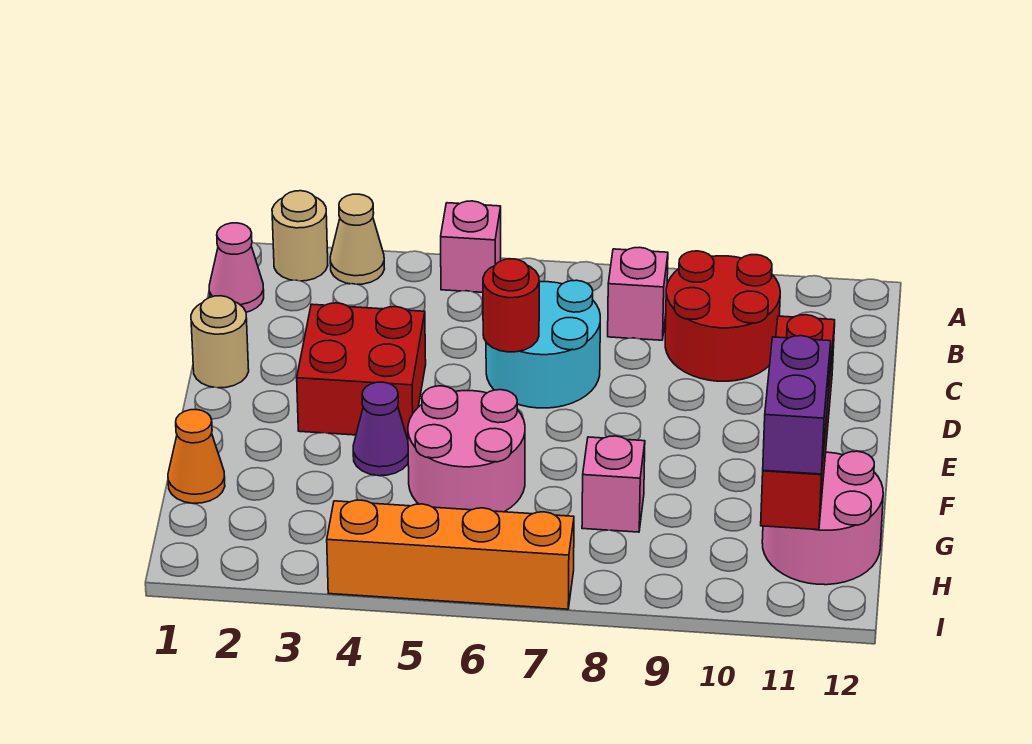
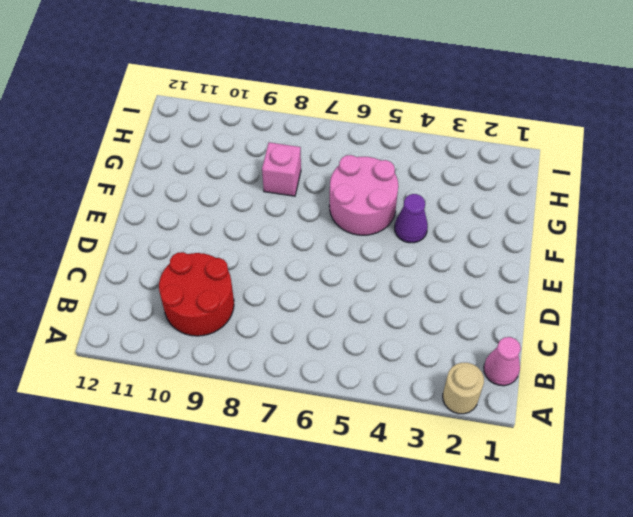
none -> tan 1x1 cone [330,194,384,284]
none -> pink 1x1 brick [441,201,501,292]
none -> pink 1x1 brick [608,247,668,340]

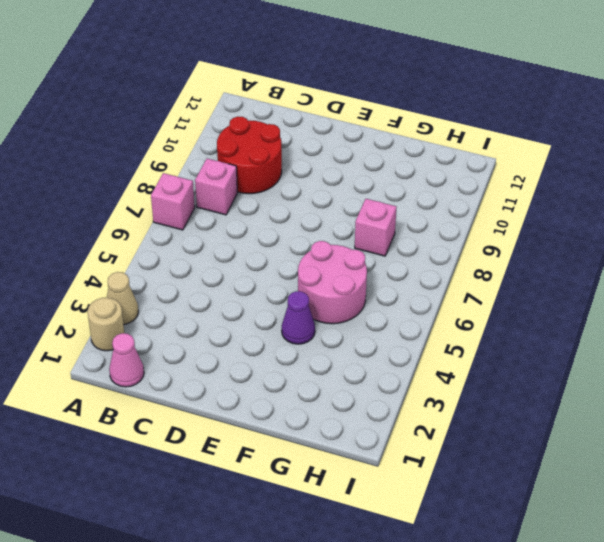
pink 1x1 brick [151,173,195,230] -> pink 1x1 brick moved to [441,201,501,292]
none -> cyan 2x2 round brick [486,280,600,408]
none -> tan 1x1 round brick [191,296,249,388]
none -> red 2x2 brick [297,303,426,438]

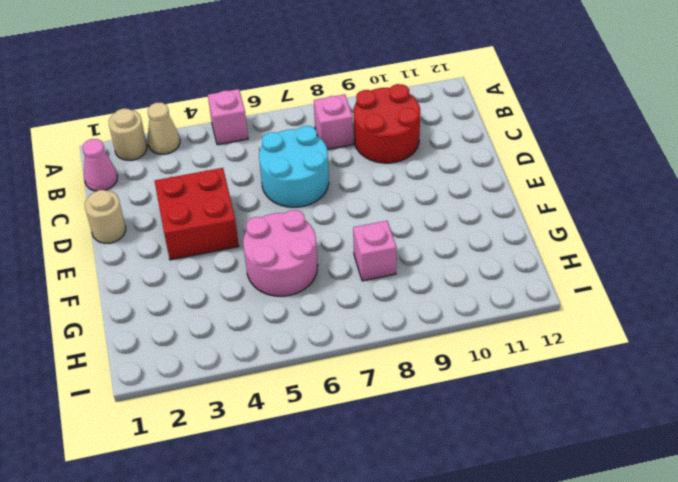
none -> purple 1x1 cone [353,382,408,476]
none -> orange 1x1 cone [168,410,225,503]
none -> pink 2x2 round brick [762,451,883,585]

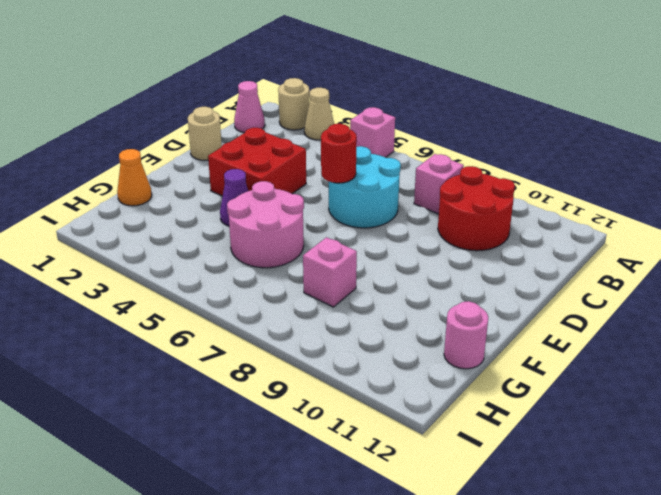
pink 1x1 round brick [444,301,488,369] -> pink 2x2 round brick [762,451,883,585]
none -> orange 1x4 brick [327,500,574,609]
none -> red 1x4 brick [761,315,835,530]
none -> purple 1x2 brick [763,336,831,474]

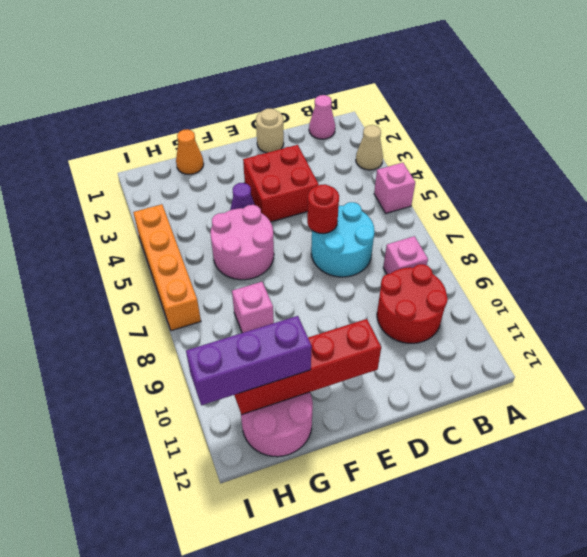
purple 1x3 brick [186,316,312,405] -> purple 1x2 brick [763,336,831,474]
none -> tan 1x1 round brick [272,191,328,281]

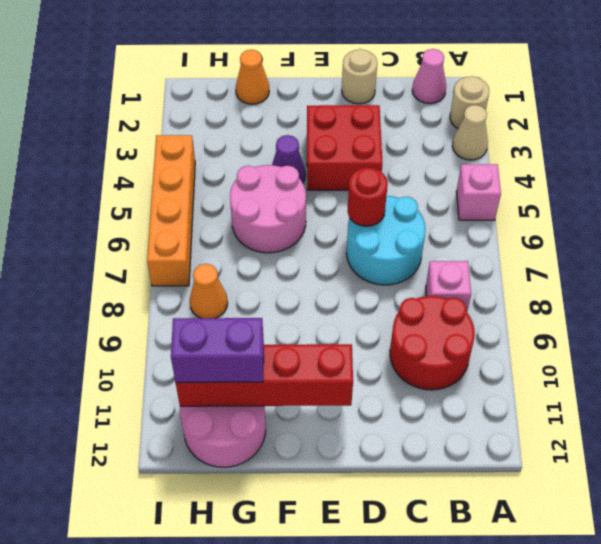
orange 1x1 cone [190,264,228,318] -> none
none -> pink 1x1 brick [582,436,645,532]

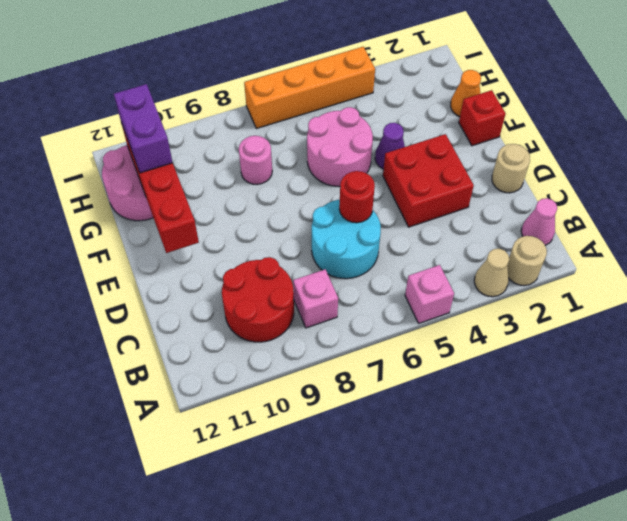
red 1x1 brick [459,90,505,146] -> none
pink 1x1 round brick [239,136,272,184] -> pink 1x1 brick [582,436,645,532]

